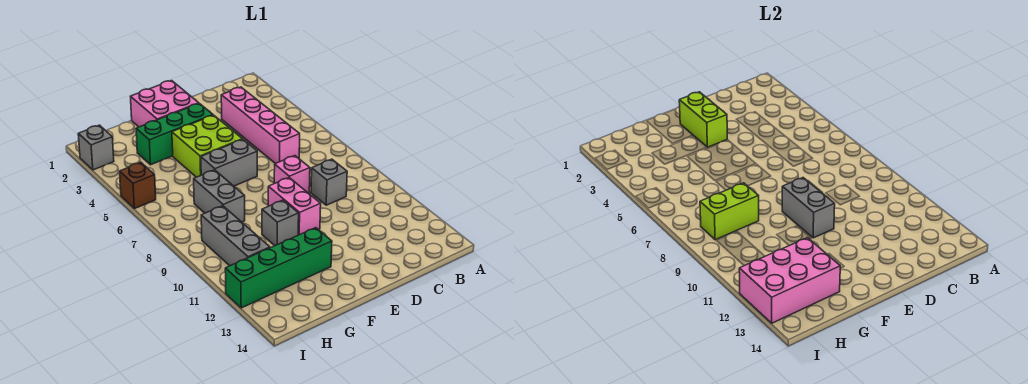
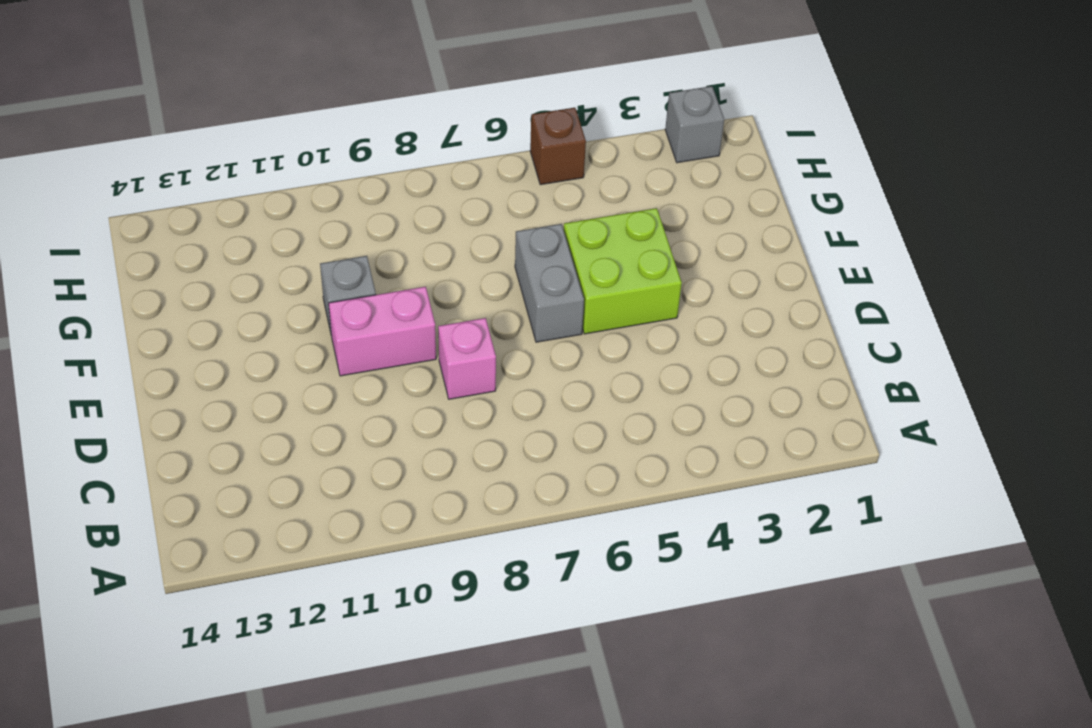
none -> pink 1x4 brick [221,87,300,164]
none -> grey 1x1 brick [311,159,347,205]
none -> pink 2x2 brick [131,81,199,127]

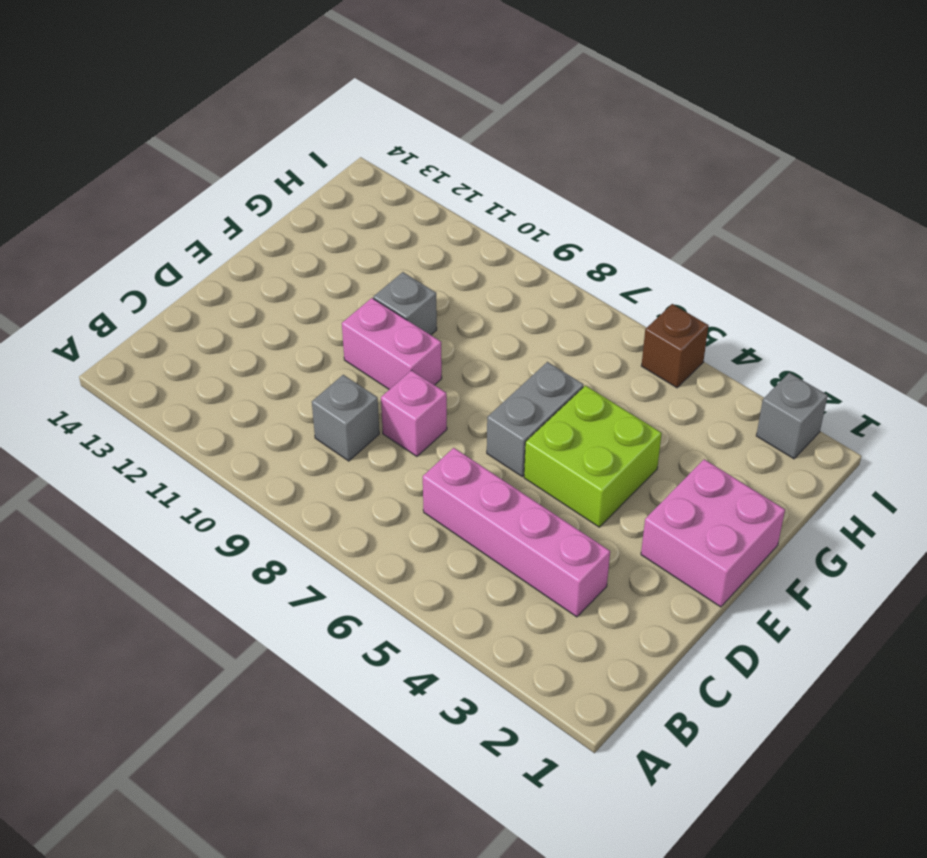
none -> green 1x3 brick [136,103,213,165]
none -> green 1x4 brick [225,228,332,308]
none -> grey 1x2 brick [194,170,245,222]

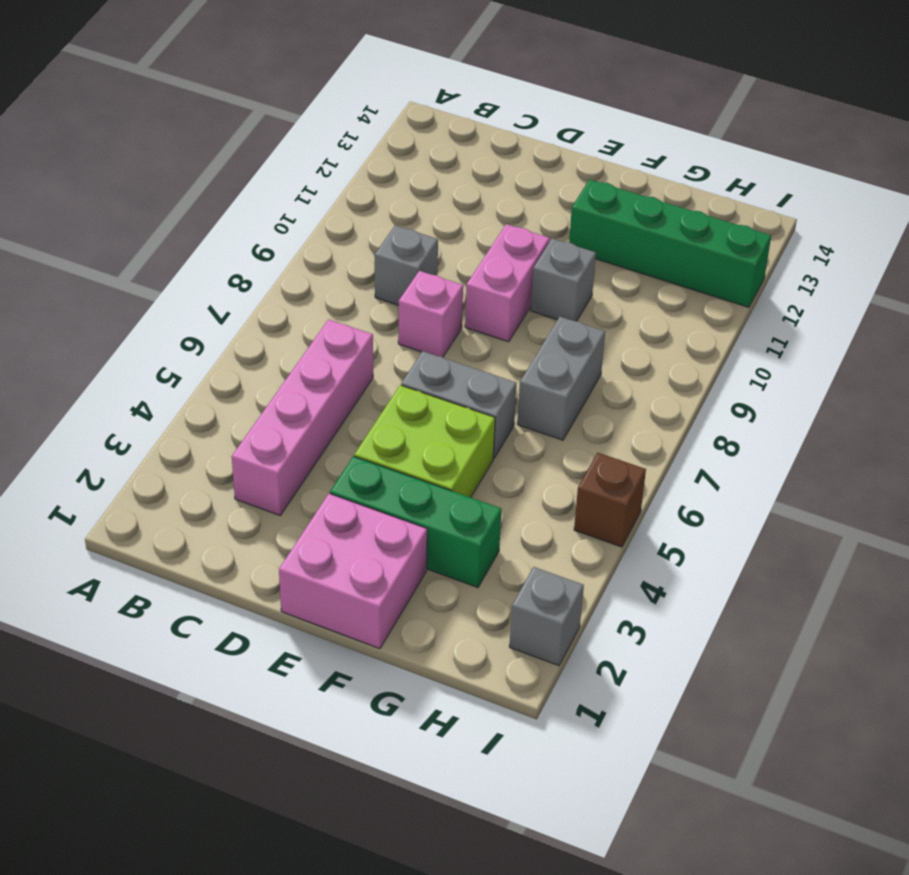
none -> grey 1x3 brick [201,206,270,266]
none -> lime 1x2 brick [679,92,727,147]
none -> grey 1x2 brick [782,178,835,238]

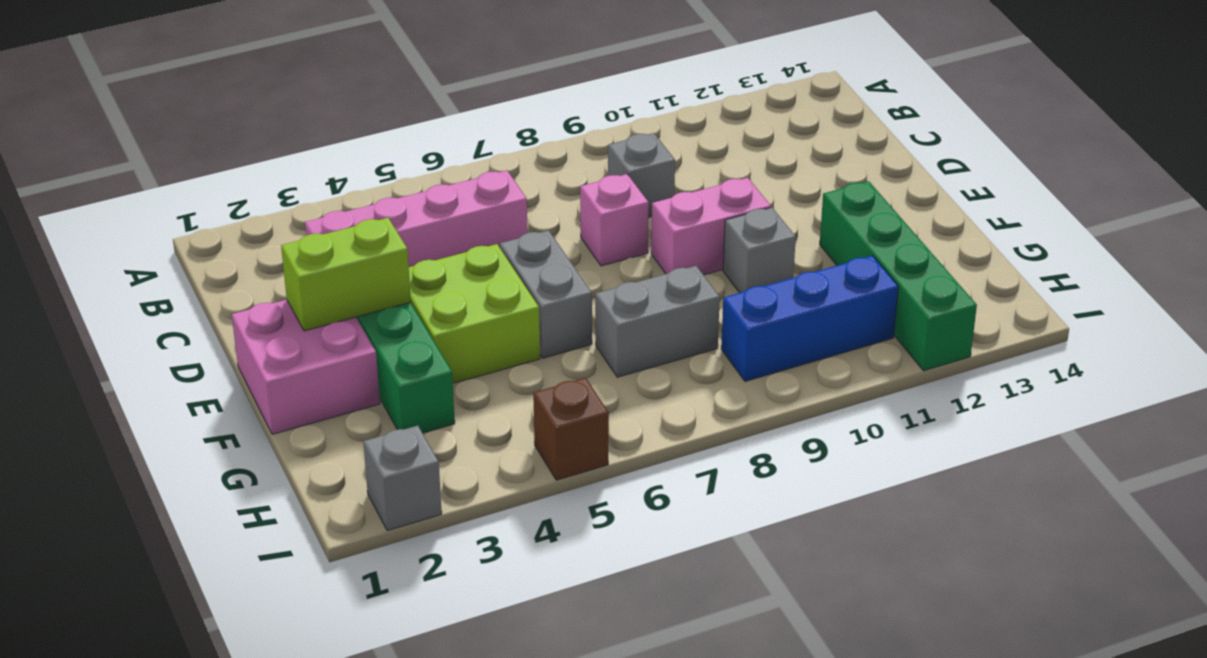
blue 1x3 brick [721,256,898,381] -> grey 1x3 brick [201,206,270,266]
none -> grey 1x2 brick [782,178,835,238]
none -> lime 1x2 brick [700,183,759,240]
none -> pink 2x3 brick [739,238,840,323]

